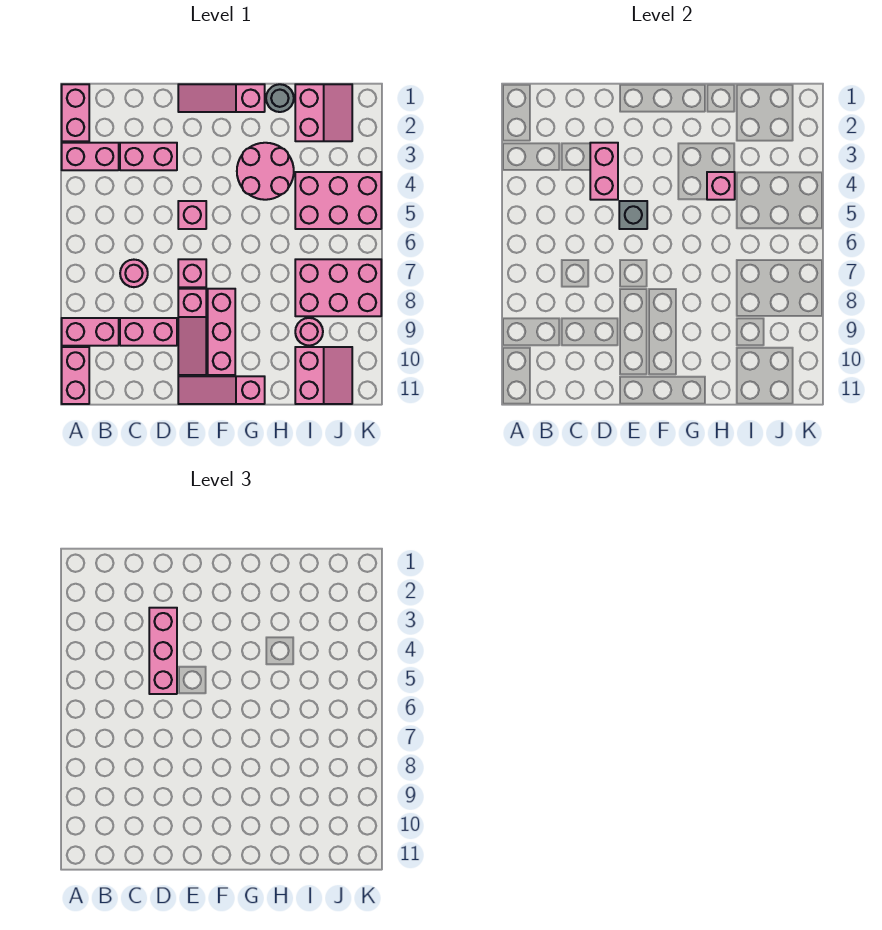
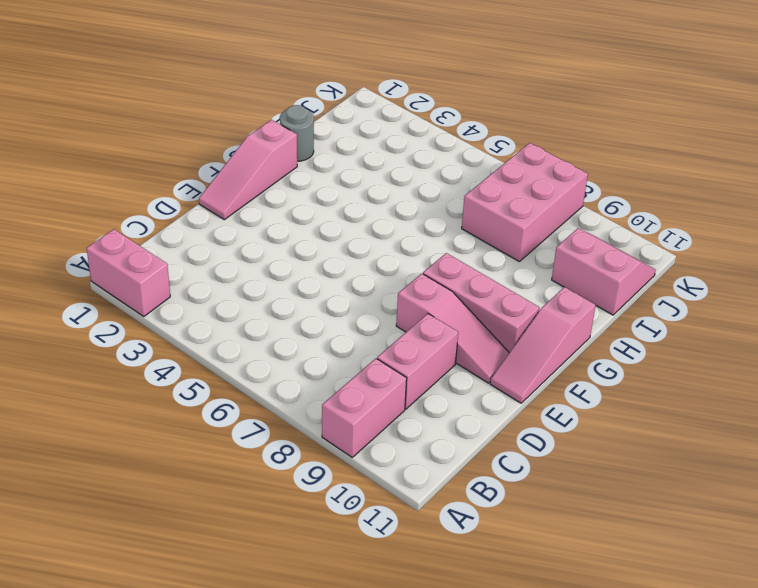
none -> pink 1x2 brick [62,143,119,170]
none -> pink 1x2 brick [62,347,89,404]
none -> pink 1x2 brick [120,143,177,170]

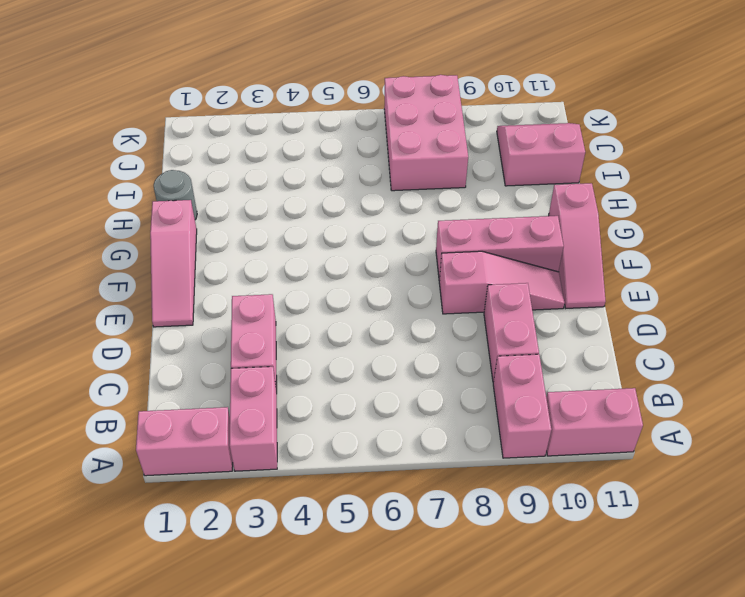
none -> pink 1x1 round brick [120,260,148,287]
none -> pink 1x1 brick [178,201,206,229]
none -> pink 1x1 brick [178,259,206,287]

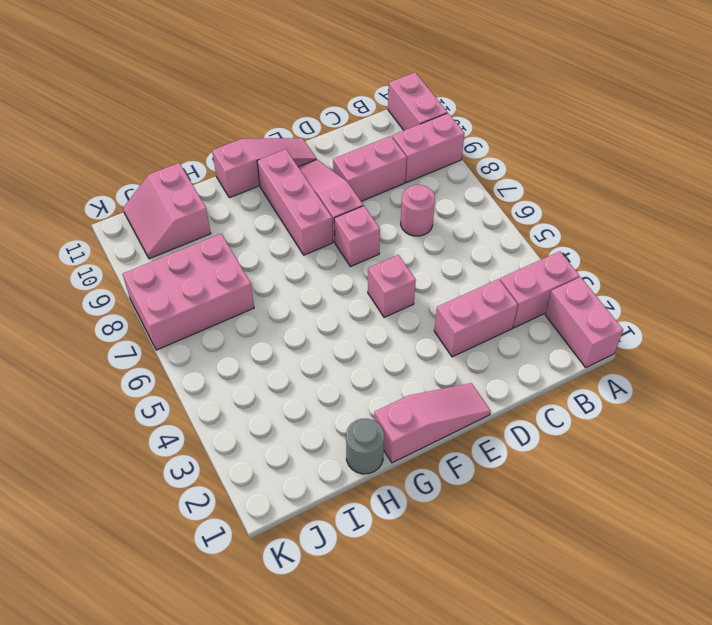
none -> pink 2x2 round brick [237,143,294,200]
none -> pink 2x2 slope [295,84,352,141]
none -> pink 2x3 brick [295,172,381,229]

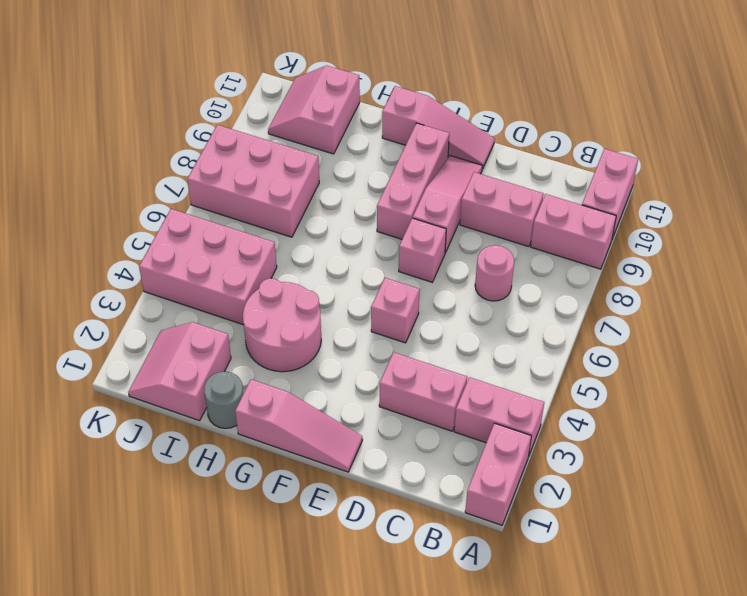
none -> pink 1x1 round brick [295,318,323,346]
none -> pink 1x2 brick [590,143,618,200]
none -> grey 1x1 brick [619,201,647,229]

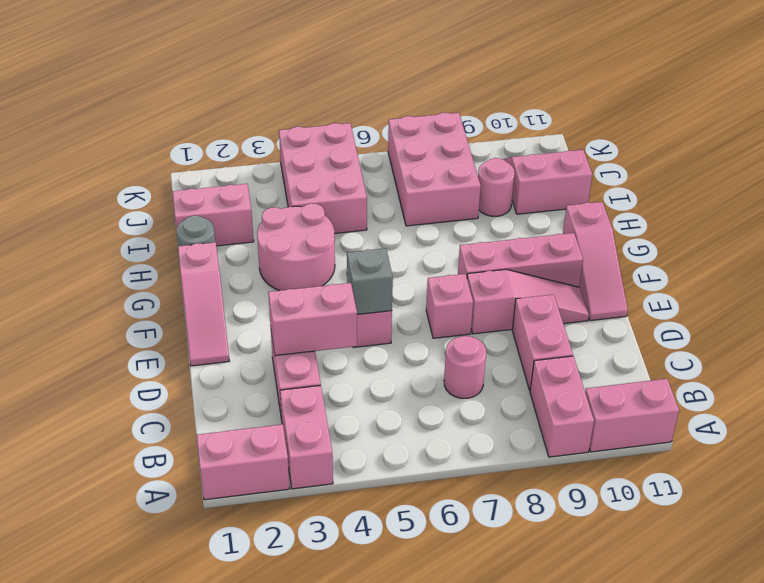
none -> pink 1x1 brick [707,172,735,200]
none -> pink 1x3 brick [149,608,177,694]

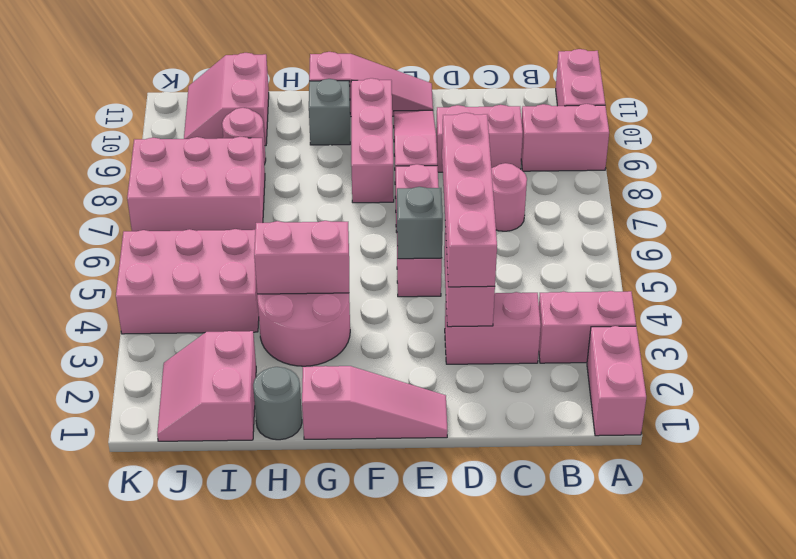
pink 1x4 brick [442,113,497,287] -> pink 1x3 brick [149,608,177,694]
pink 1x2 brick [254,221,349,294] -> pink 1x1 brick [707,172,735,200]
grey 1x1 brick [309,79,350,145] -> none

